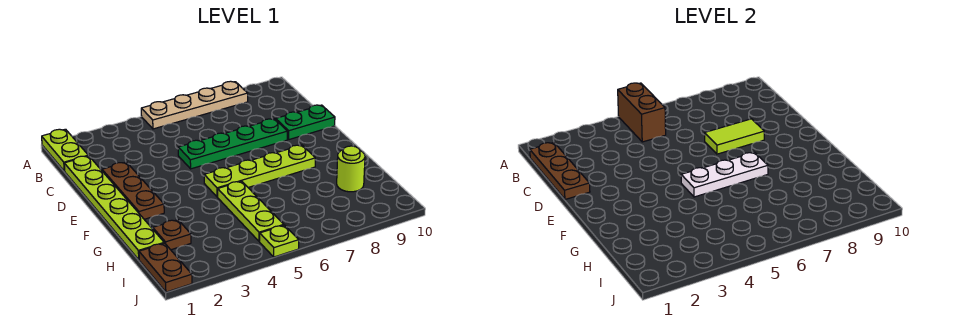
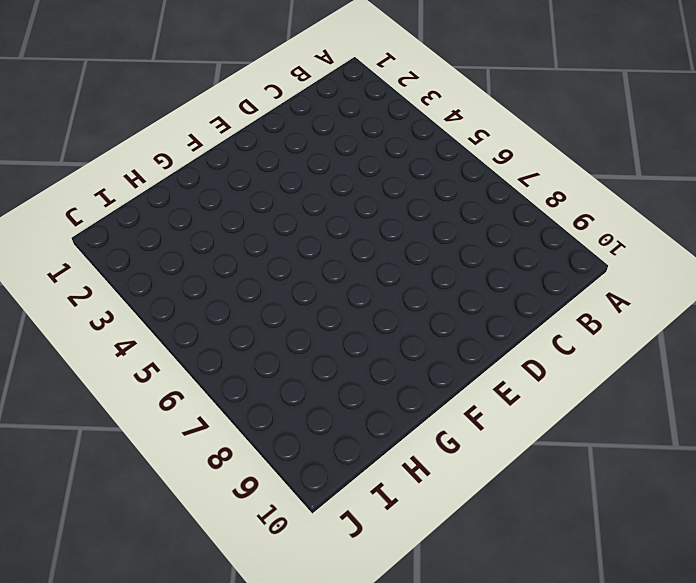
none -> lime 1x2 plate [42,129,88,171]
none -> tan 1x4 plate [141,81,248,129]
none -> lime 1x6 plate [64,156,164,260]

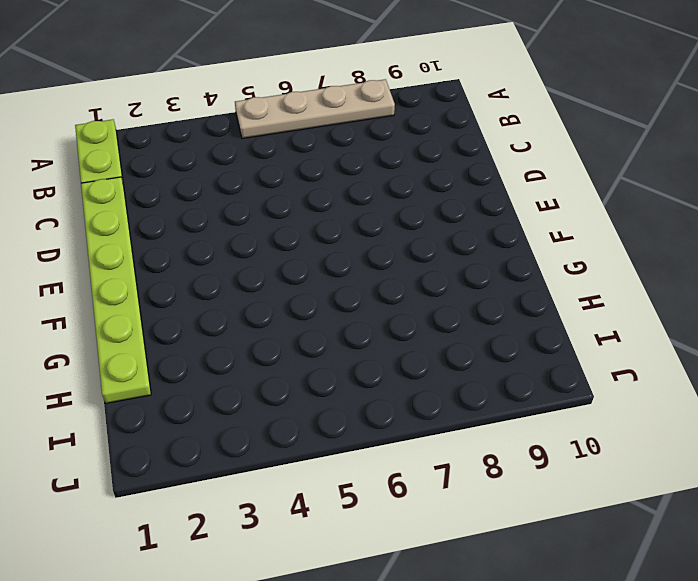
none -> brown 1x3 plate [102,162,164,219]
none -> green 1x4 plate [178,119,287,169]
none -> green 1x2 plate [276,105,335,140]

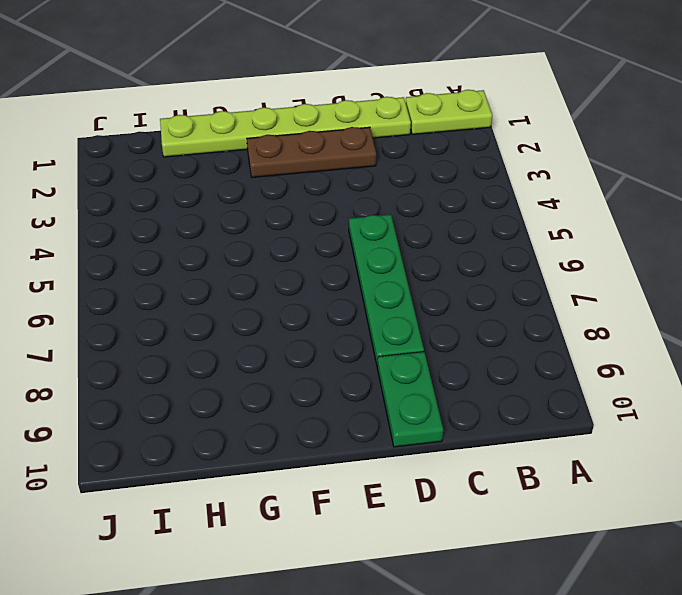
none -> tan 1x4 plate [141,81,248,129]
none -> lime 1x4 plate [204,145,315,197]
none -> lime 1x3 plate [218,181,284,242]

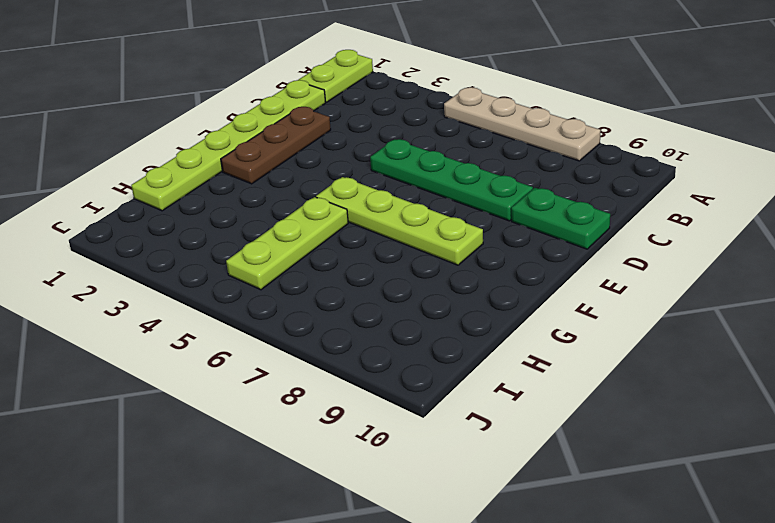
none -> brown 1x1 plate [153,220,191,250]
none -> lime 1x1 round brick [337,146,365,192]
none -> brown 1x2 plate [139,243,192,292]

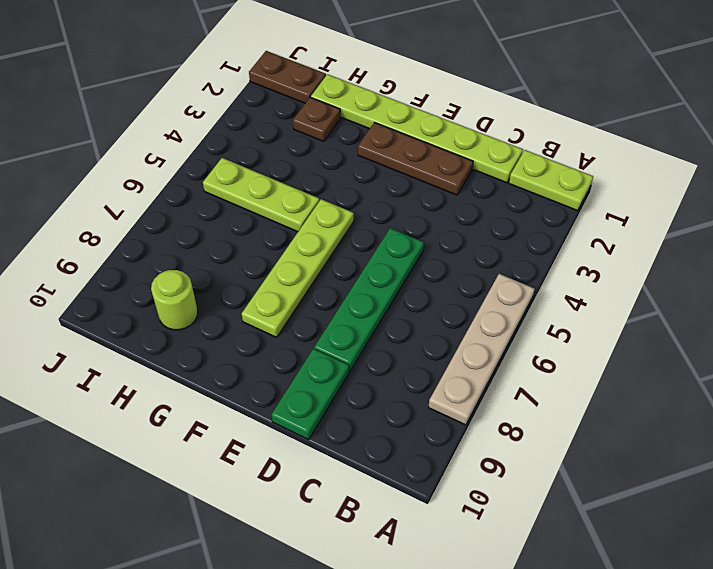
none -> lime 1x1 plate [260,225,299,257]
none -> brown 1x2 brick [618,83,666,142]
none -> brown 1x3 plate [530,143,590,199]

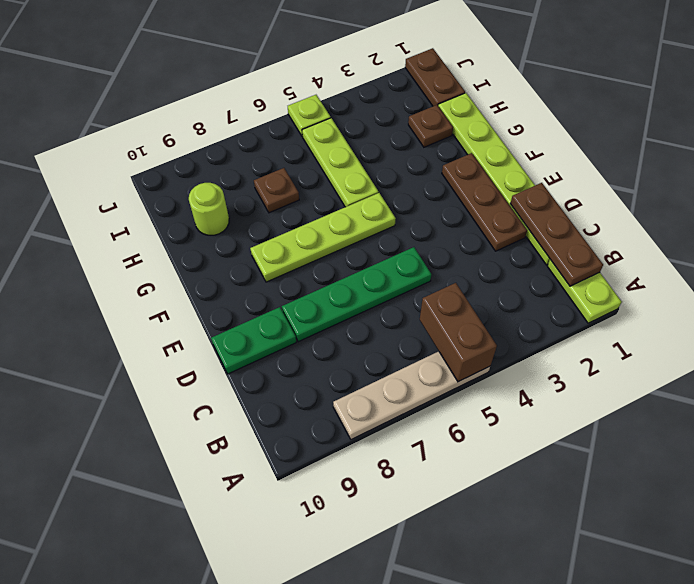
brown 1x1 plate [254,168,299,213] -> none
none -> lime 1x2 tile [705,119,764,154]
none -> white 1x3 plate [681,152,768,197]

